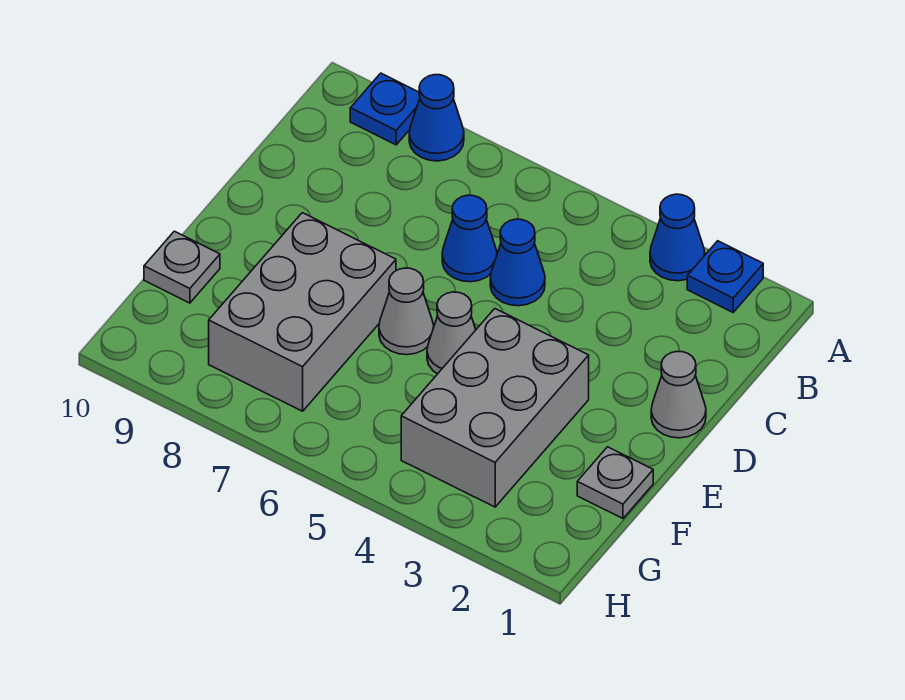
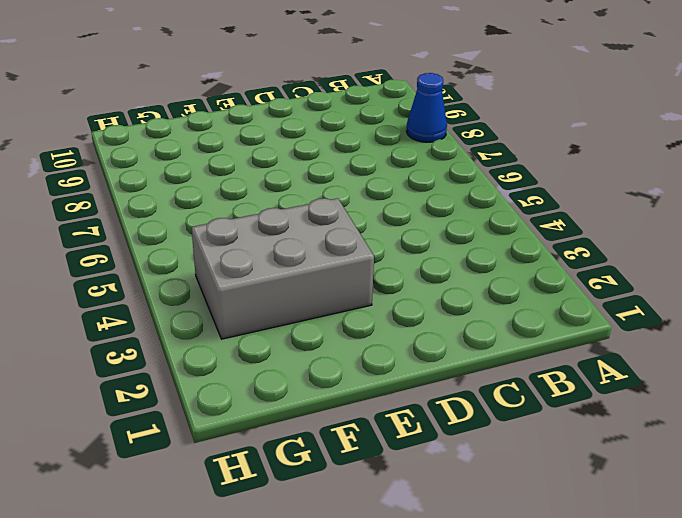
none -> blue 1x1 plate [687,241,763,312]
none -> blue 1x1 cone [650,194,705,281]
none -> blue 1x1 plate [350,73,420,145]

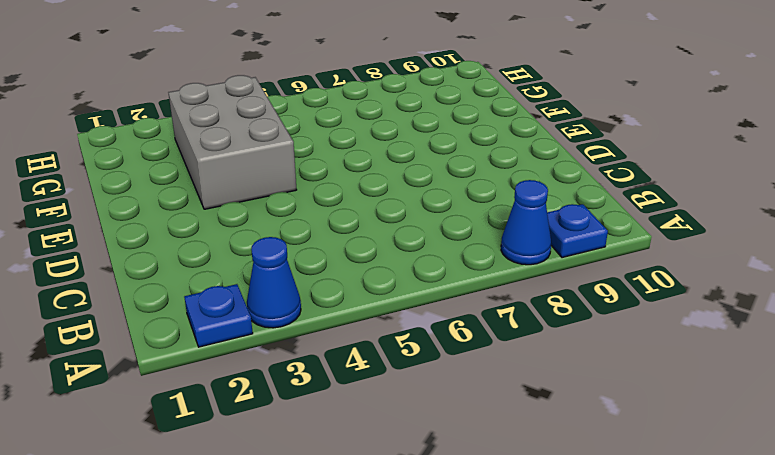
none -> blue 1x1 cone [490,219,545,306]
none -> blue 1x1 cone [442,195,497,282]
none -> grey 1x1 cone [651,352,706,438]

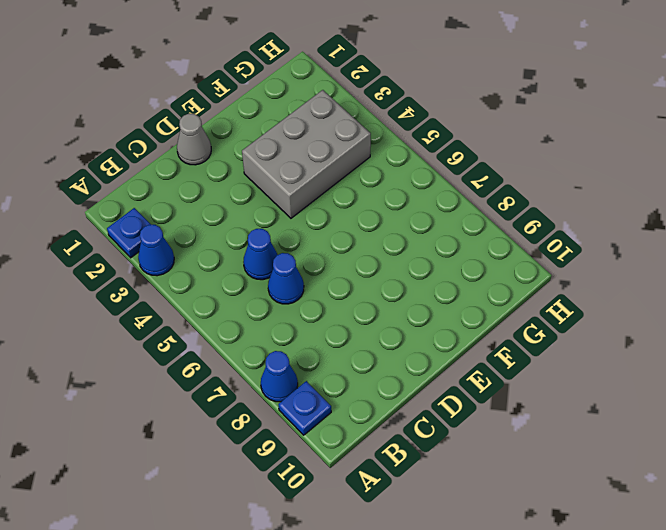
none -> grey 1x1 cone [427,292,476,374]
none -> grey 1x1 cone [379,268,434,355]
none -> grey 2x3 brick [209,213,396,411]

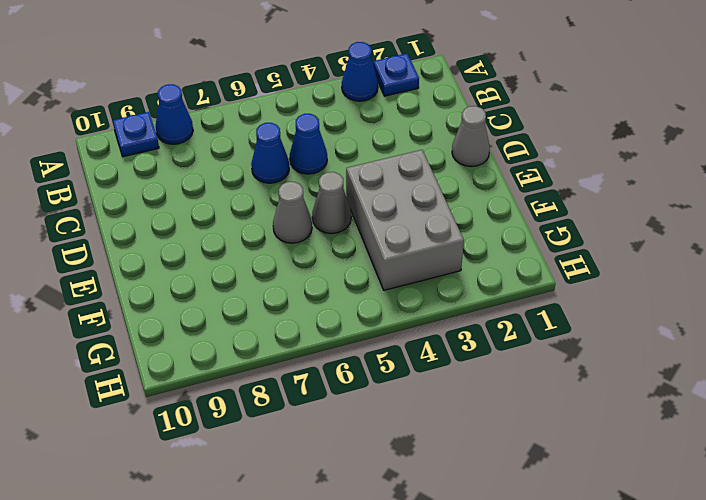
none -> grey 2x3 brick [209,213,396,411]
none -> grey 1x1 plate [577,447,653,518]
none -> grey 1x1 plate [144,231,220,303]

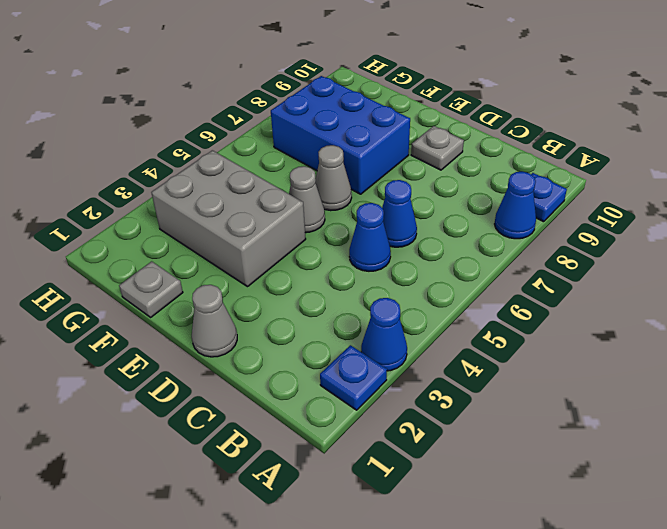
grey 1x1 plate [411,126,464,170] -> grey 1x1 plate moved to [144,231,220,303]
blue 2x3 brick [271,76,410,194] -> grey 2x3 brick [209,213,396,411]

